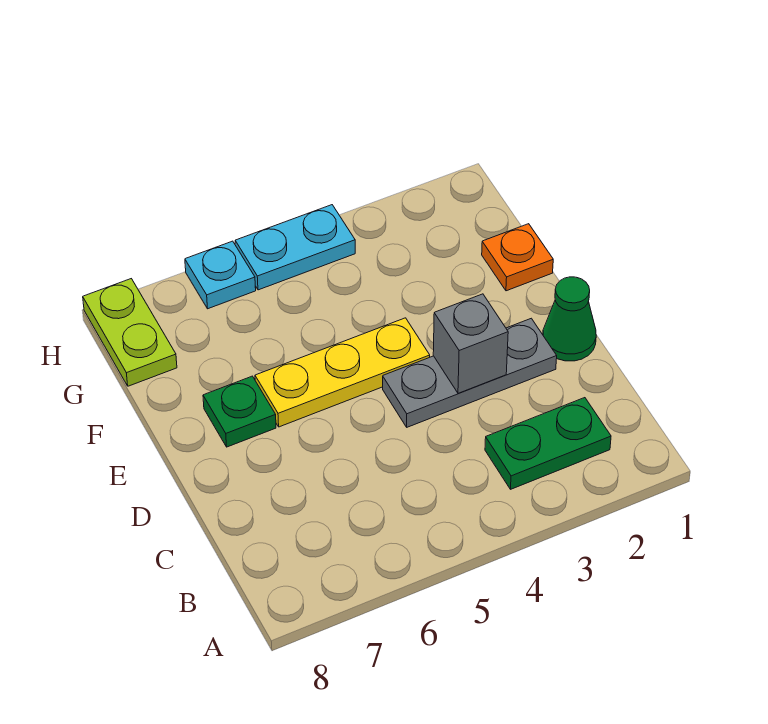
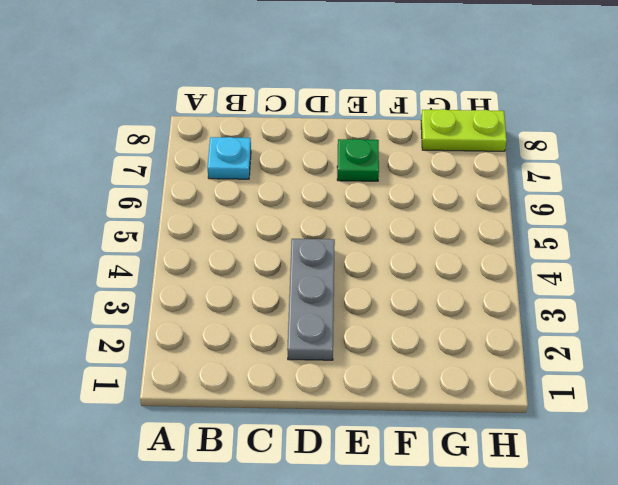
cyan 1x1 plate [207,137,251,179] -> cyan 1x1 plate moved to [185,241,256,309]
none -> green 1x2 plate [485,398,611,489]
none -> green 1x1 cone [543,277,596,361]

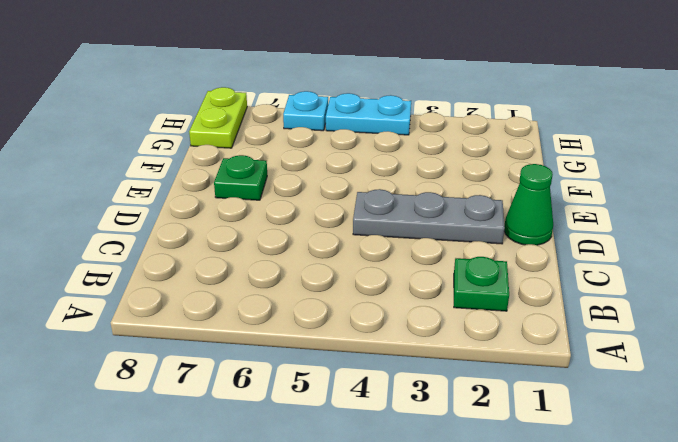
green 1x1 plate [454,257,509,311] -> green 1x2 plate [485,398,611,489]
none -> yellow 1x3 plate [255,318,430,427]
none -> orange 1x1 plate [482,224,553,291]

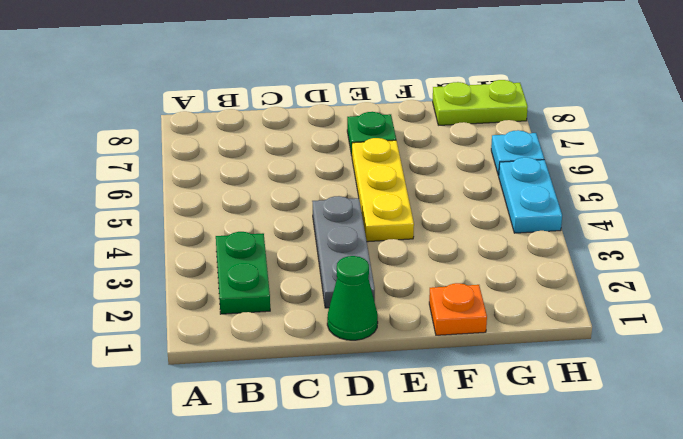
none -> grey 1x1 brick [433,294,508,394]

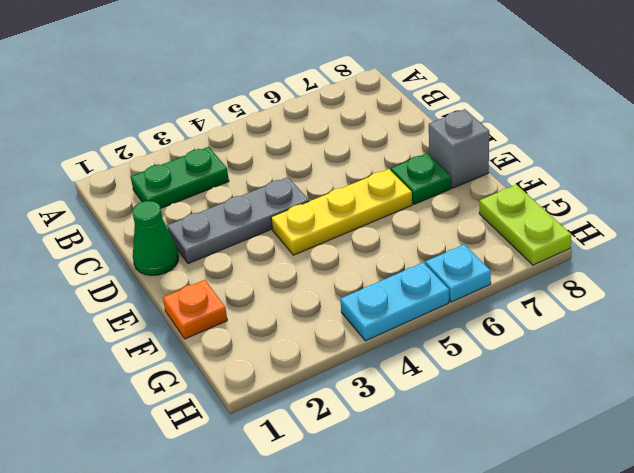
grey 1x1 brick [429,109,489,188] -> grey 1x1 brick moved to [433,294,508,394]

